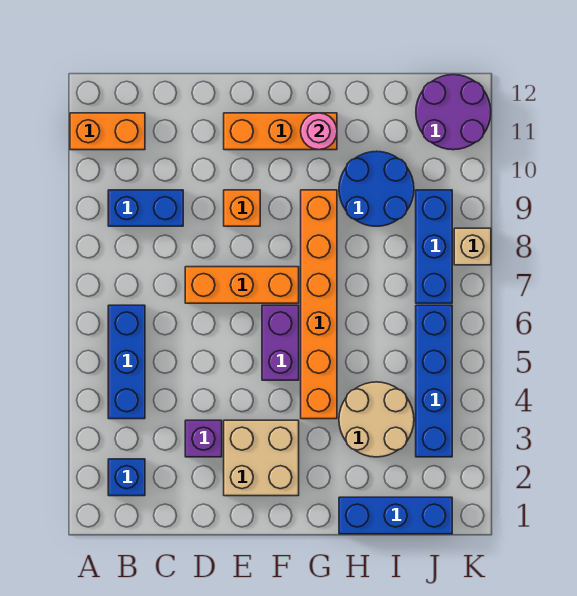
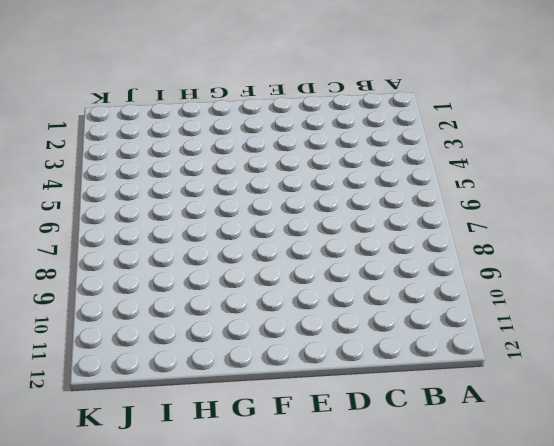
none -> orange 1x2 brick [70,113,145,150]
none -> blue 1x1 brick [108,459,145,496]
none -> blue 1x3 brick [108,305,145,419]

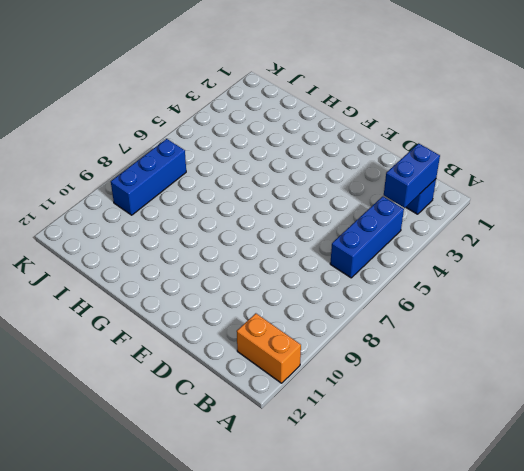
blue 1x2 brick [384,143,440,208] -> blue 1x2 brick turned to [108,190,183,226]
none -> purple 1x1 brick [185,420,222,457]
none -> orange 1x3 brick [185,267,299,303]
none -> tan 2x2 brick [224,420,299,496]

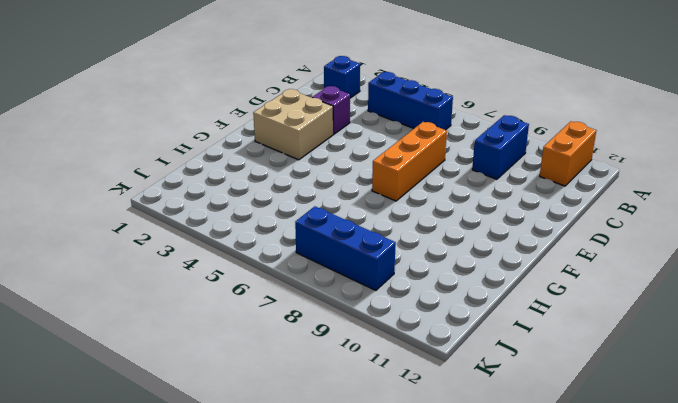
none -> orange 1x1 brick [224,190,260,226]
none -> orange 1x3 brick [224,113,337,150]
none -> purple 1x2 brick [262,305,299,380]

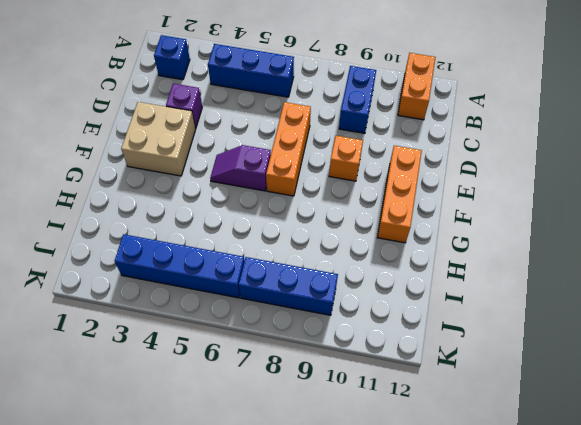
purple 1x2 slope [210,145,271,191] -> purple 1x2 brick [262,305,299,380]
none -> orange 1x6 brick [301,190,337,419]
none -> blue 1x3 brick [339,497,452,534]
none -> tan 2x2 round brick [339,382,414,457]

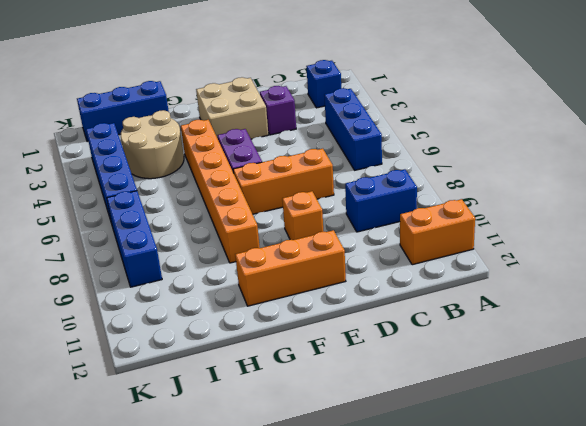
none -> blue 2x2 round brick [339,151,414,226]
none -> purple 2x2 round brick [416,75,491,150]
none -> tan 1x1 brick [454,228,491,265]

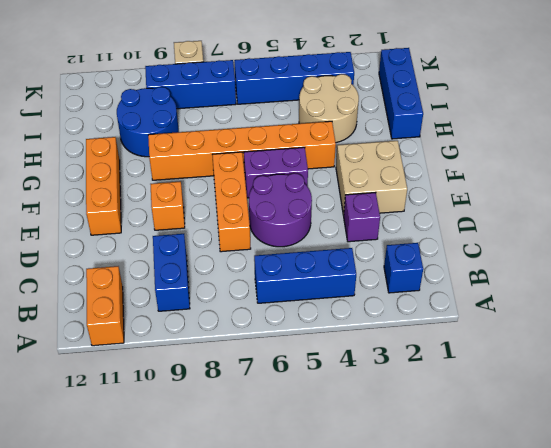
purple 2x2 round brick [249,173,312,247] -> purple 2x2 round brick moved to [416,75,491,150]
none -> pink 1x1 round brick [301,113,337,150]

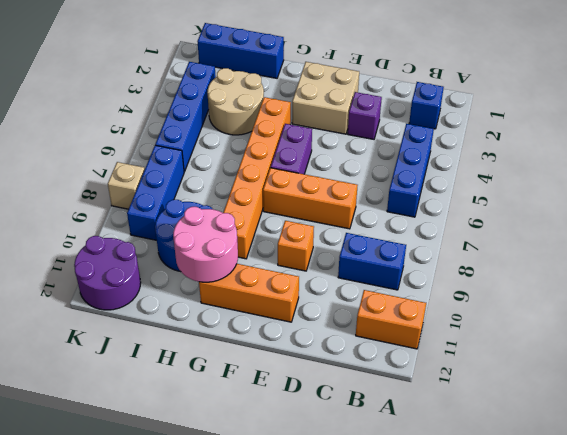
pink 2x2 round brick [173,207,238,282] -> pink 1x1 round brick [301,113,337,150]

